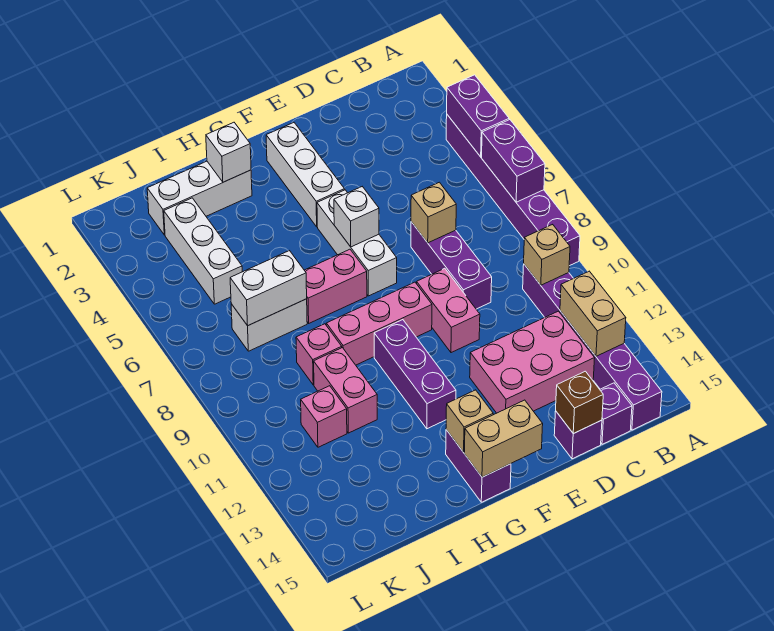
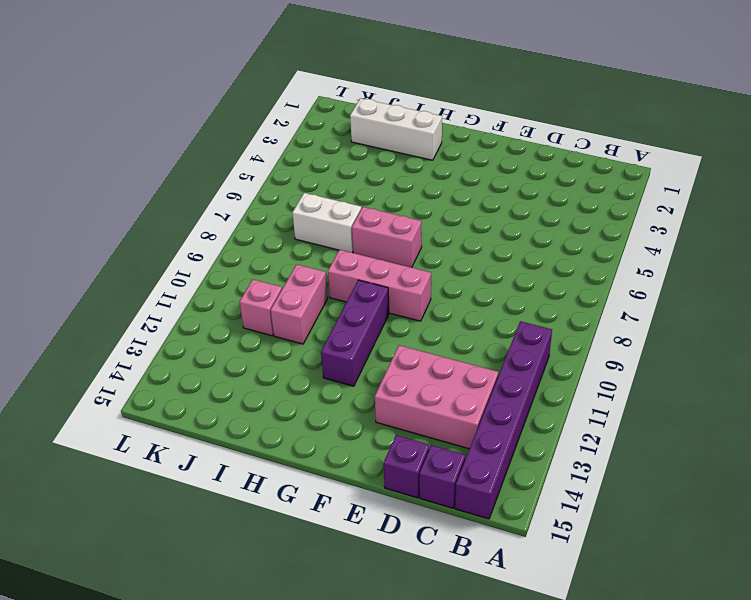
none -> purple 1x6 brick [446,115,580,266]
none -> purple 1x3 brick [411,222,492,309]
none -> pink 1x2 brick [417,268,480,353]
none -> white 1x3 brick [266,123,344,227]

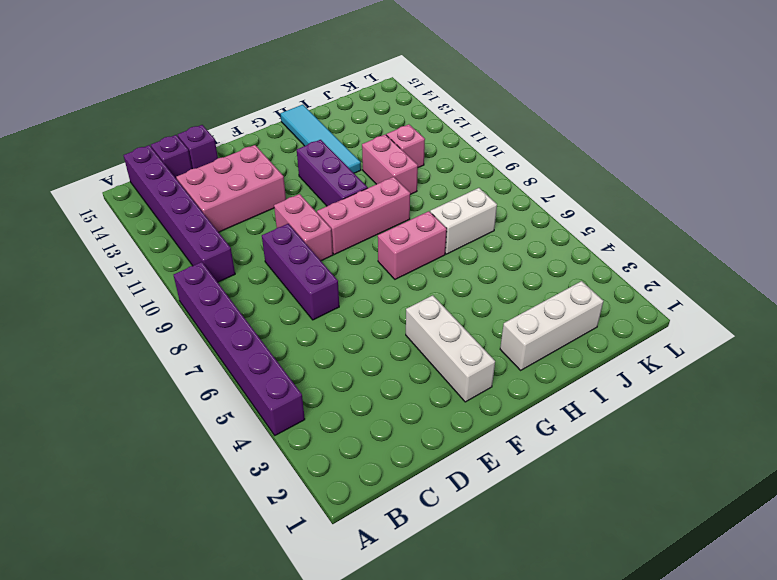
cyan 1x4 tile [281,105,361,173] -> none
none -> white 1x3 brick [317,190,397,296]
none -> purple 1x2 brick [446,430,511,502]
none -> pink 1x1 brick [296,324,342,385]
none -> white 1x3 brick [164,198,242,304]

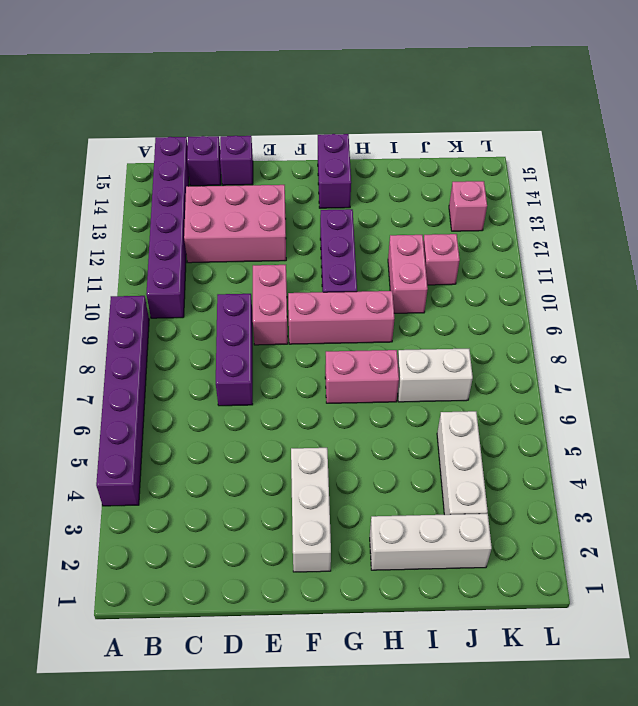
pink 1x1 brick [449,181,487,231] -> pink 1x1 brick moved to [296,324,342,385]
none -> white 1x3 brick [317,190,397,296]
none -> purple 1x2 brick [447,75,509,157]
none -> purple 1x2 brick [482,120,545,202]
none -> tan 1x1 brick [524,224,570,285]

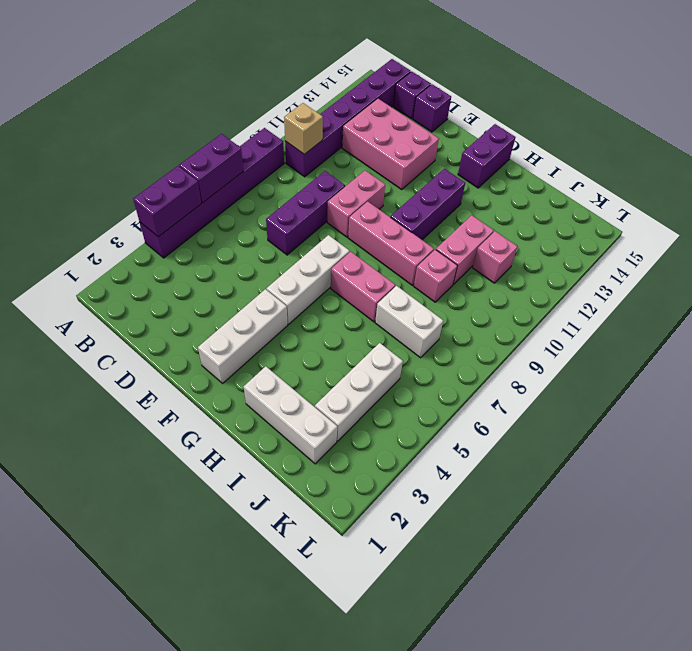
none -> tan 1x2 brick [560,271,626,356]
none -> tan 1x1 brick [411,182,456,243]
none -> brown 1x1 brick [556,371,603,434]
none -> white 1x1 brick [334,187,379,247]

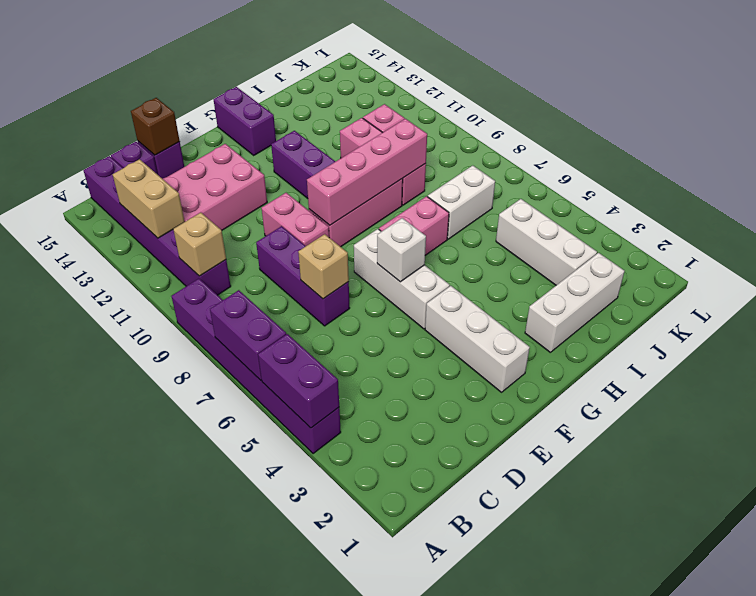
pink 1x4 brick [307,119,427,225] -> none
none -> tan 1x2 brick [464,400,543,477]
none -> tan 1x1 brick [446,390,493,452]
none -> white 1x1 brick [206,122,251,182]
none -> white 1x2 brick [230,251,307,326]

